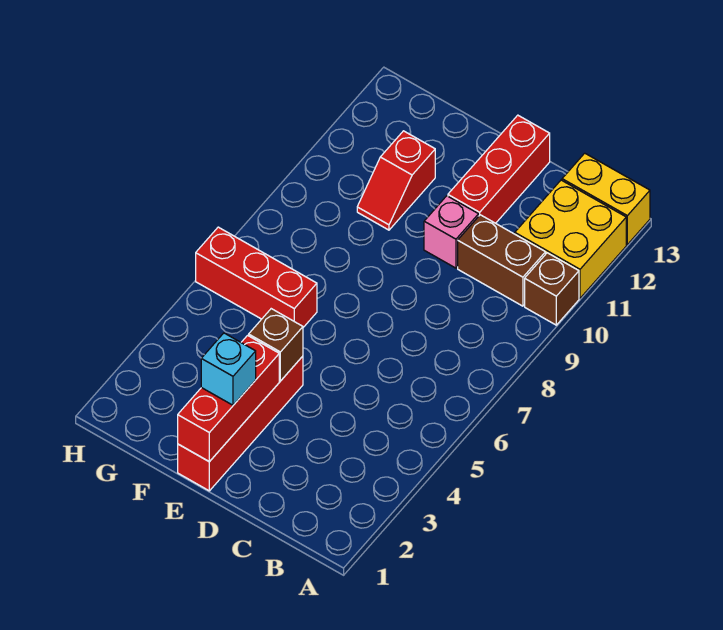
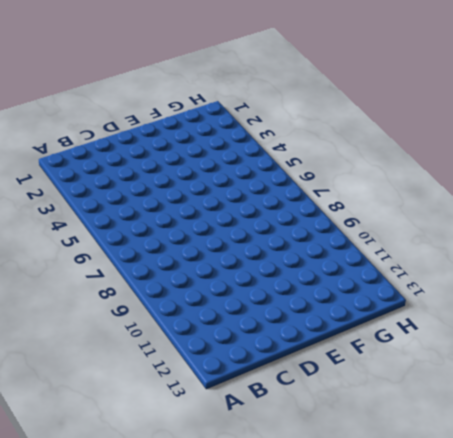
none -> brown 1x1 brick [525,253,579,325]
none -> yellow 2x2 brick [515,180,626,298]
none -> yellow 1x2 brick [562,153,650,244]

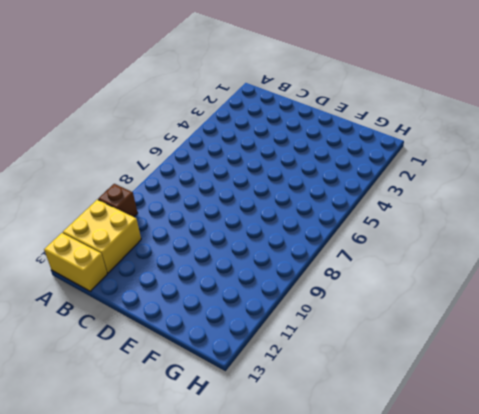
none -> brown 1x2 brick [458,215,546,306]
none -> pink 1x1 brick [424,196,479,268]
none -> red 1x3 brick [448,115,550,223]

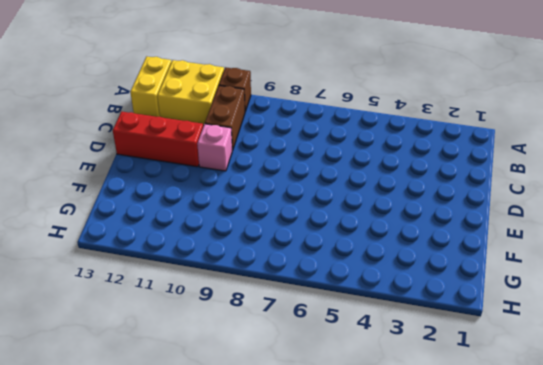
none -> red 1x4 brick [178,356,303,491]
none -> red 1x3 brick [196,227,317,327]
none -> red 1x2 slope [357,131,435,230]

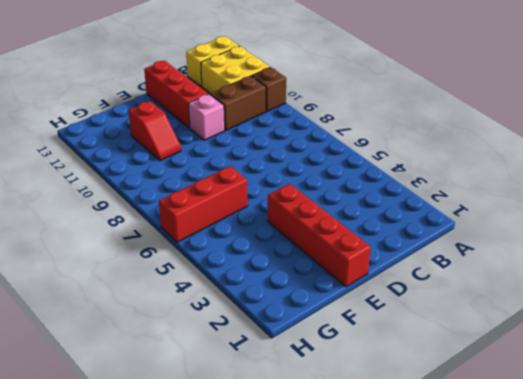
none -> red 1x3 brick [178,336,279,462]
none -> brown 1x1 brick [249,309,303,381]
none -> cyan 1x1 brick [201,333,256,405]

